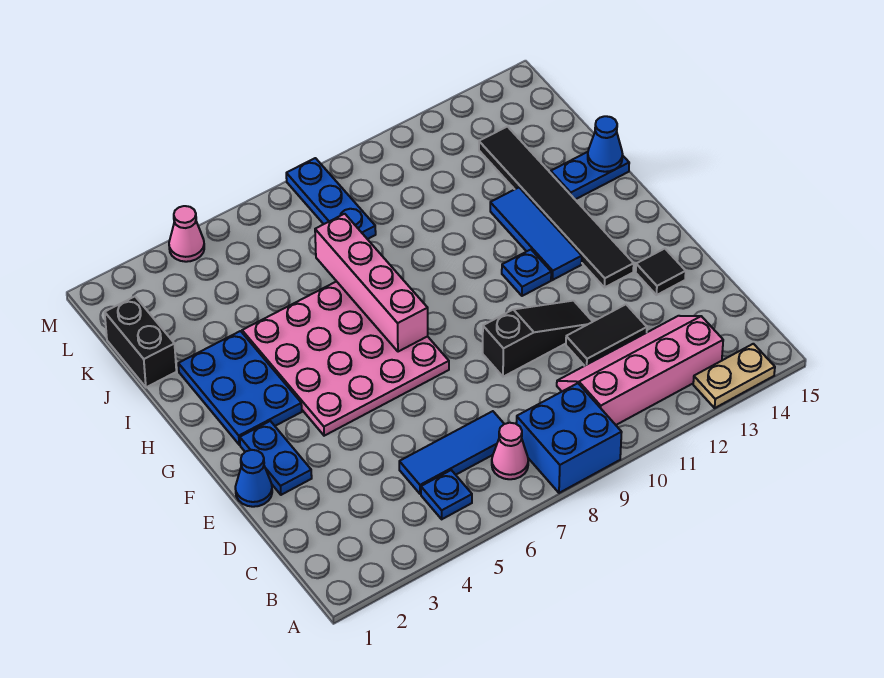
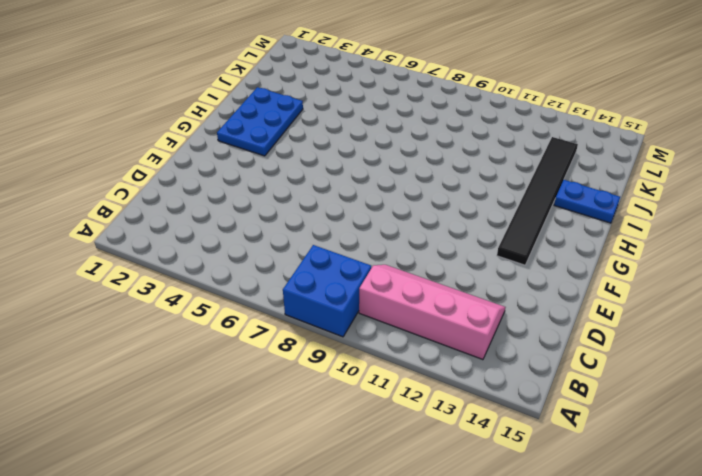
none -> tan 1x2 plate [693,344,775,408]
none -> blue 1x1 plate [421,470,472,519]
none -> pink 1x1 cone [492,423,528,479]

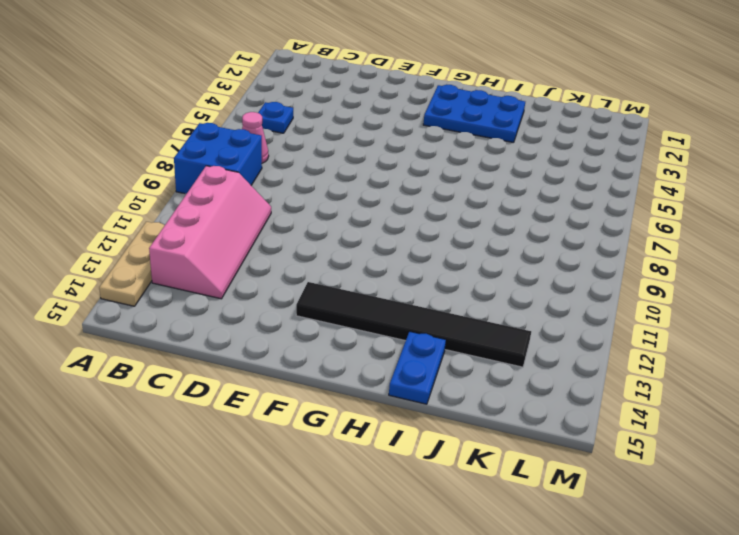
tan 1x3 plate [99,222,165,306] -> tan 1x2 plate [693,344,775,408]
none -> blue 1x3 tile [399,411,504,494]
none -> black 1x2 tile [566,304,647,366]
none -> blue 1x1 cone [235,450,272,507]

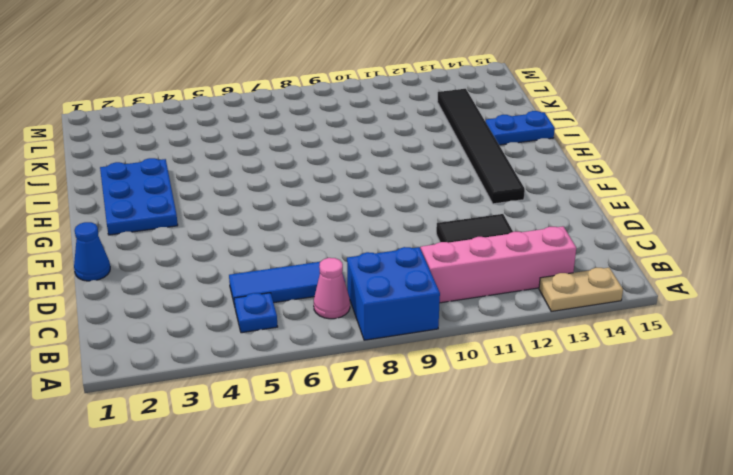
none -> blue 1x2 plate [240,421,312,495]
none -> black 1x3 slope [483,301,593,377]
none -> black 1x1 tile [636,249,686,295]

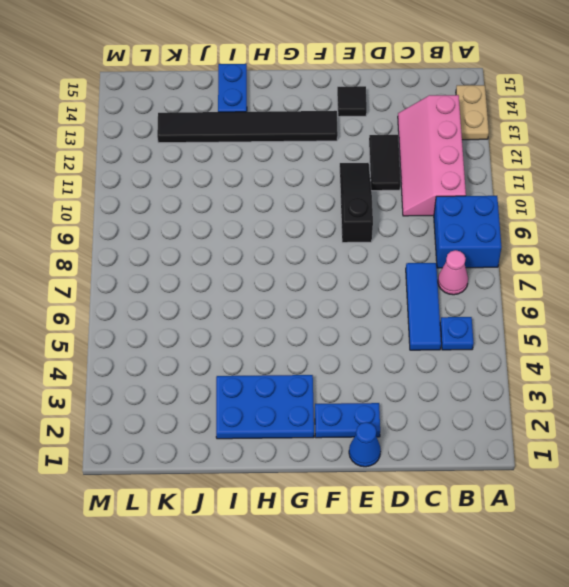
none -> pink 4x4 plate [242,281,449,436]
none -> blue 1x1 plate [502,250,551,296]
none -> blue 1x3 tile [490,188,582,280]

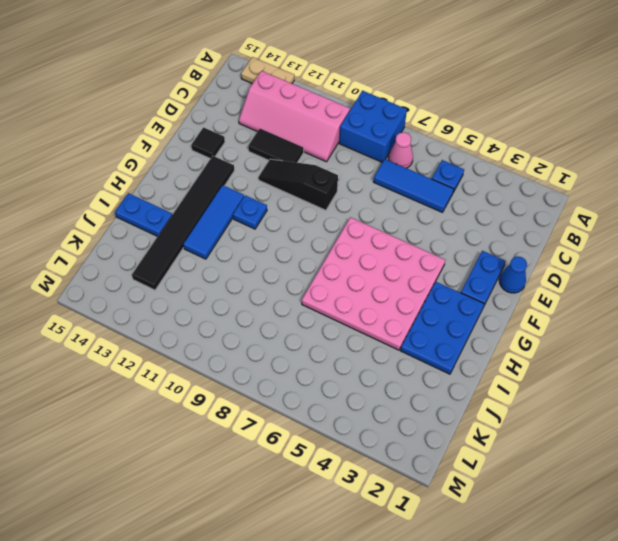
none -> black 1x2 brick [105,297,176,387]
none -> blue 1x3 plate [286,158,376,239]
none -> pink 1x1 cone [169,206,204,262]

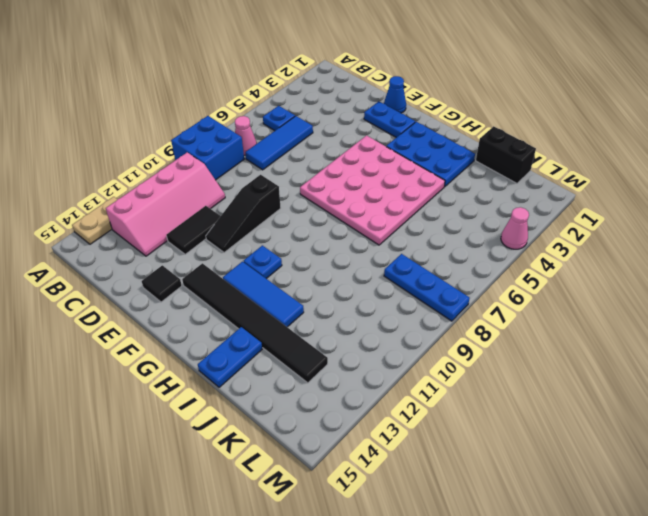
none -> pink 1x4 brick [315,214,428,352]
none -> blue 1x1 cone [588,116,623,172]

